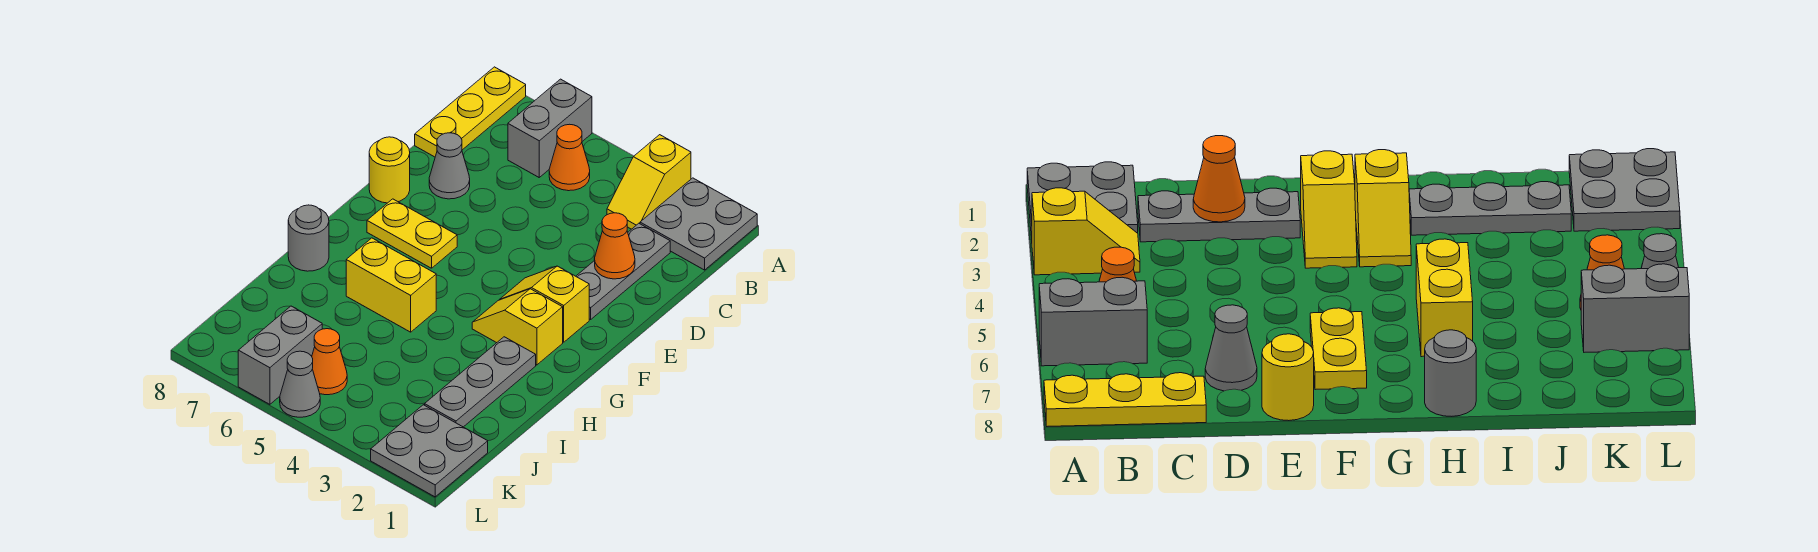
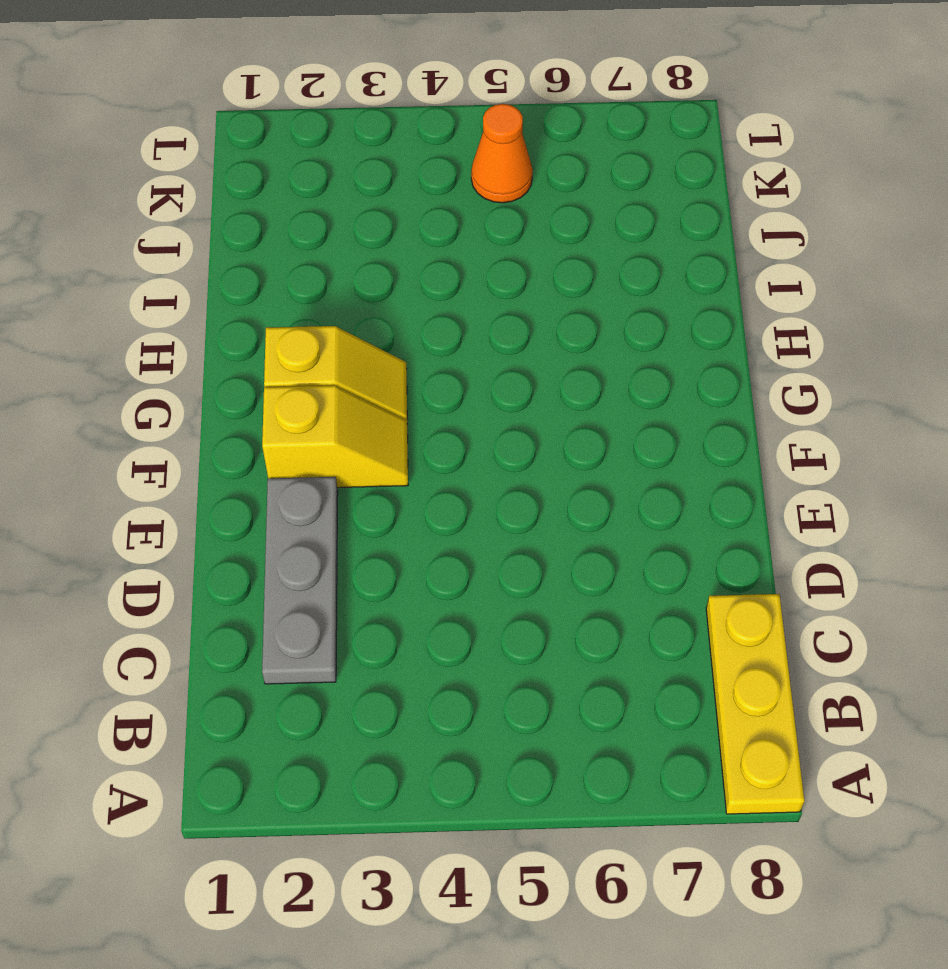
none -> grey 2x2 plate [640,178,757,270]
none -> yellow 1x2 slope [607,135,691,229]
none -> grey 1x2 brick [508,79,592,177]

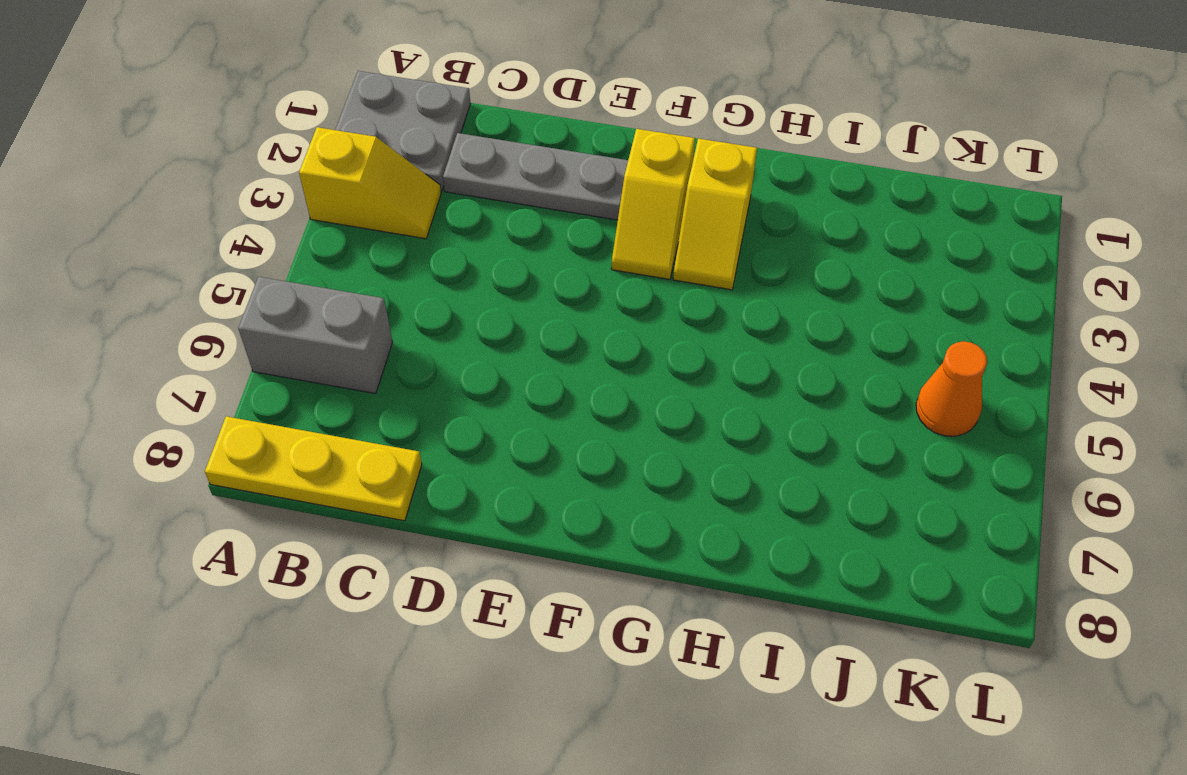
none -> orange 1x1 cone [549,124,590,191]
none -> grey 1x1 cone [429,133,470,199]
none -> yellow 1x1 round brick [369,137,410,203]

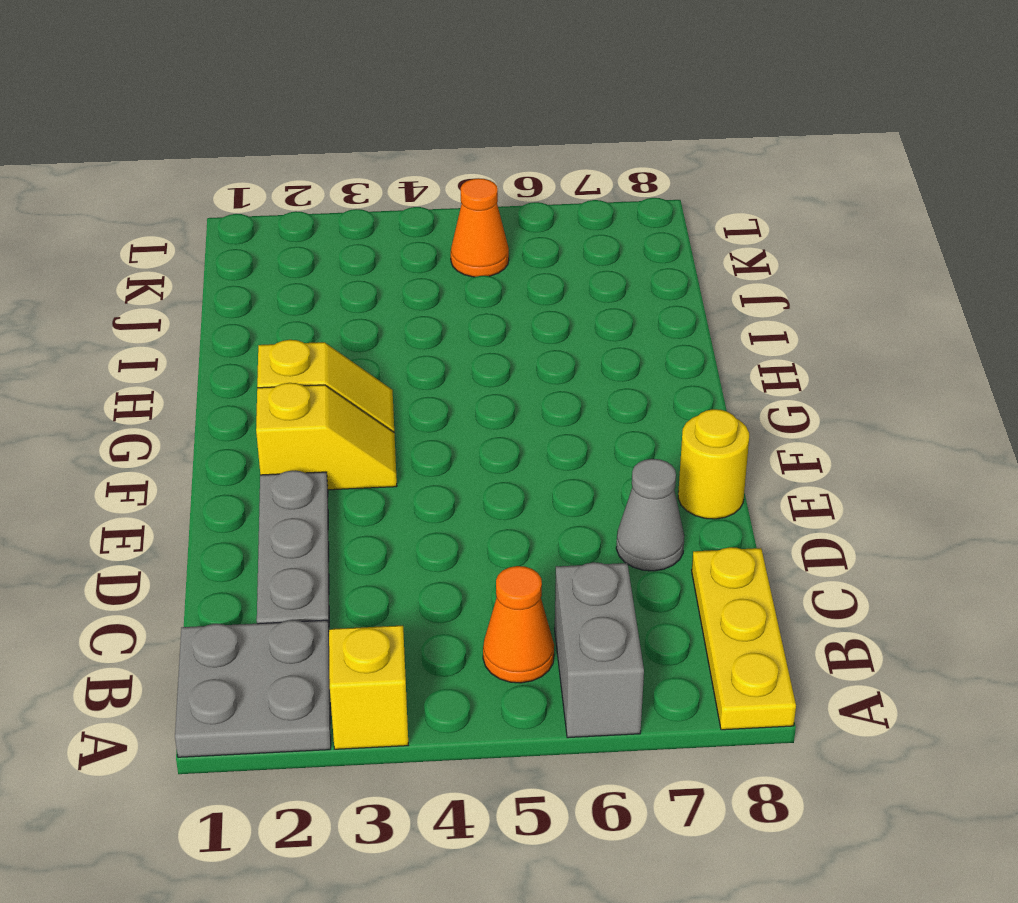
none -> yellow 1x2 plate [367,199,457,268]
none -> grey 1x3 plate [425,337,536,427]
none -> yellow 1x2 brick [346,238,436,332]

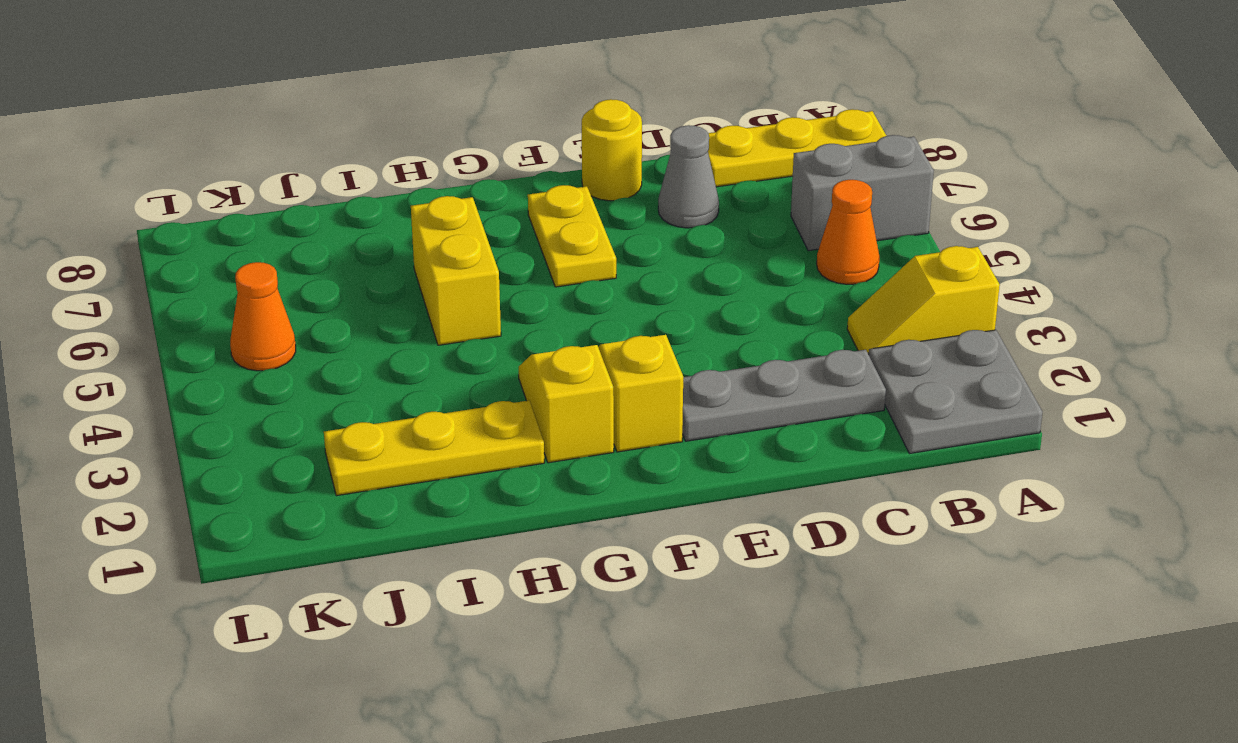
yellow 1x3 plate [324,401,544,496] -> grey 1x3 plate [425,337,536,427]
none -> grey 1x1 round brick [288,205,329,271]
none -> grey 2x2 plate [371,405,488,497]
none -> grey 1x2 brick [238,306,322,404]

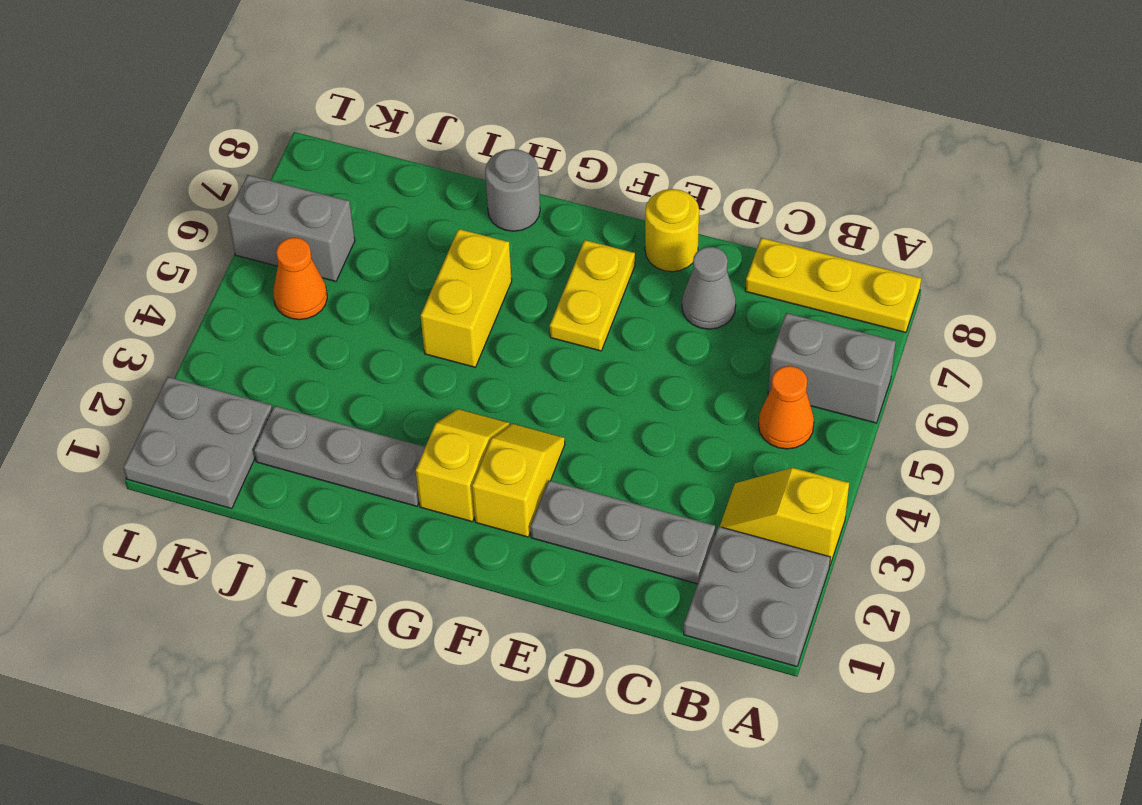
none -> grey 1x1 cone [280,351,320,417]
none -> orange 1x1 cone [595,213,635,279]

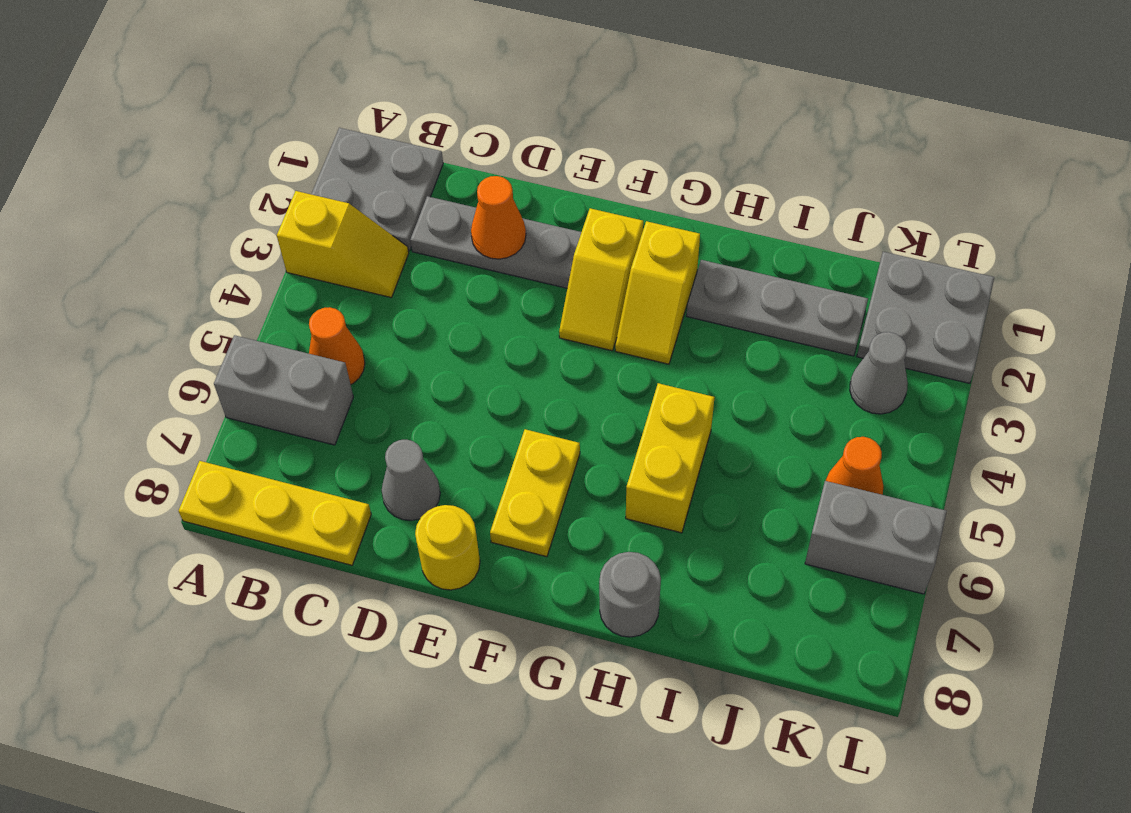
grey 1x1 cone [850,332,908,414] -> grey 1x1 cone moved to [280,351,320,417]

